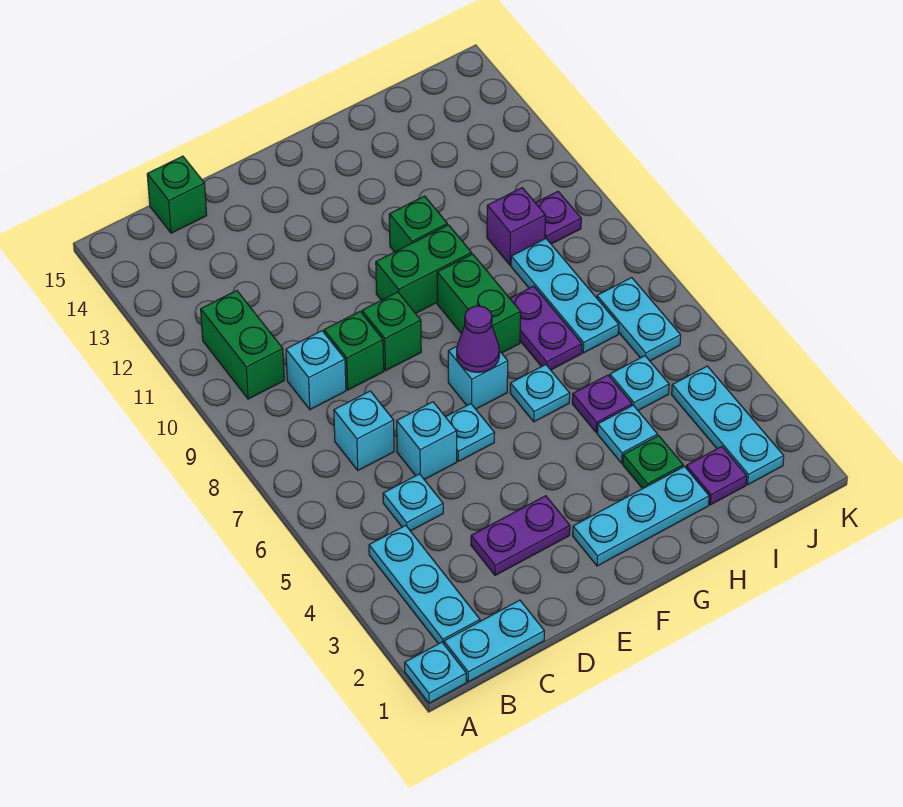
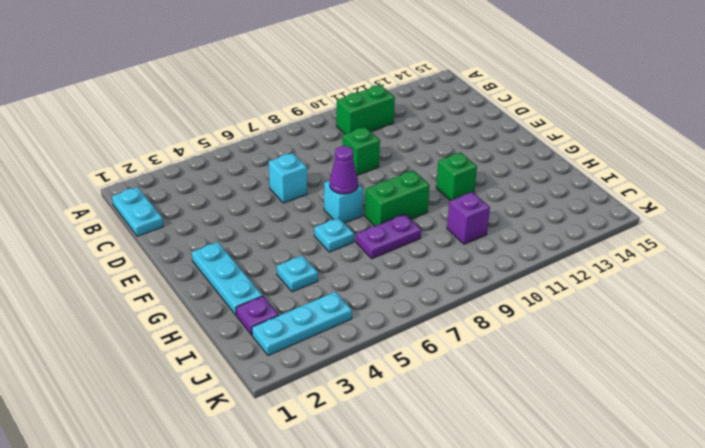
none -> cyan 1x1 plate [405,642,466,703]
none -> cyan 1x3 plate [369,525,480,644]
none -> cyan 1x1 plate [383,474,443,531]
none -> cyan 1x1 brick [334,391,394,470]

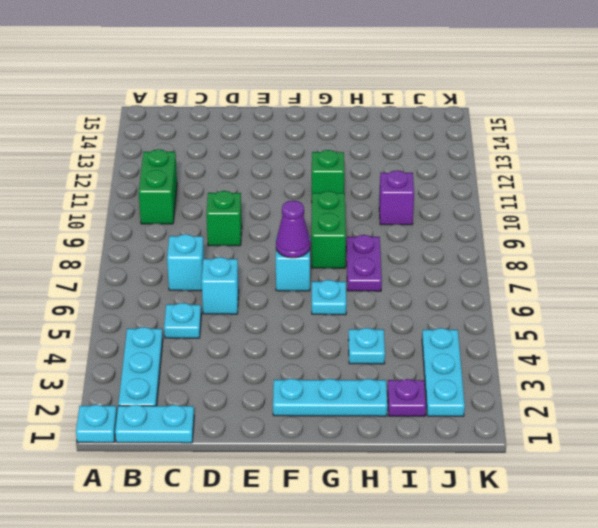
none -> cyan 1x1 brick [286,331,346,410]
none -> green 1x1 brick [147,156,207,233]
none -> purple 1x2 plate [471,496,570,575]
none -> cyan 1x1 plate [446,404,495,461]

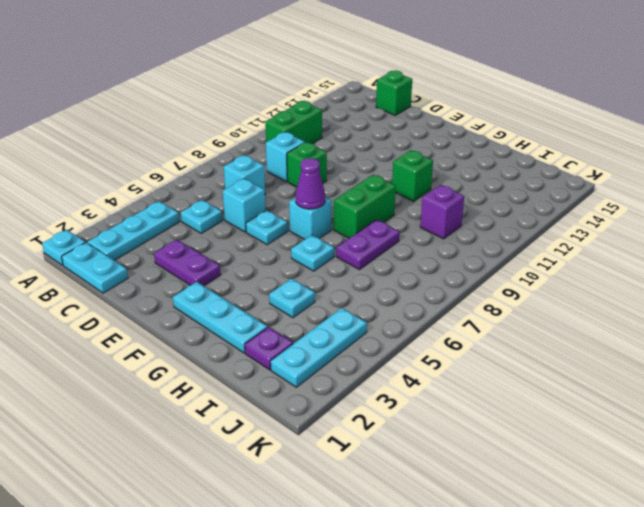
none -> green 1x1 brick [362,292,421,371]
none -> green 1x2 brick [376,225,472,313]
none -> green 1x1 plate [623,436,683,489]
none -> purple 1x1 plate [572,375,632,432]

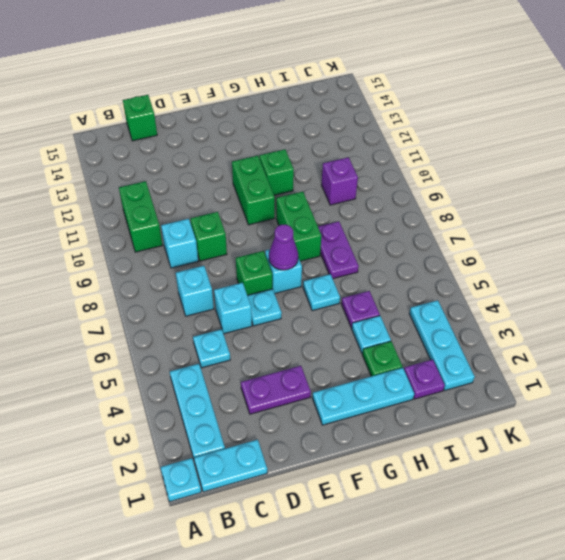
green 1x1 brick [236,251,272,295] -> green 1x1 brick moved to [362,292,421,371]
green 1x2 brick [232,156,275,225] -> green 1x2 brick turned to [376,225,472,313]
none -> cyan 1x1 plate [610,356,669,410]
none -> cyan 1x3 plate [511,239,619,353]
none -> cyan 1x2 plate [597,278,681,361]
none -> purple 1x1 plate [536,192,581,244]

